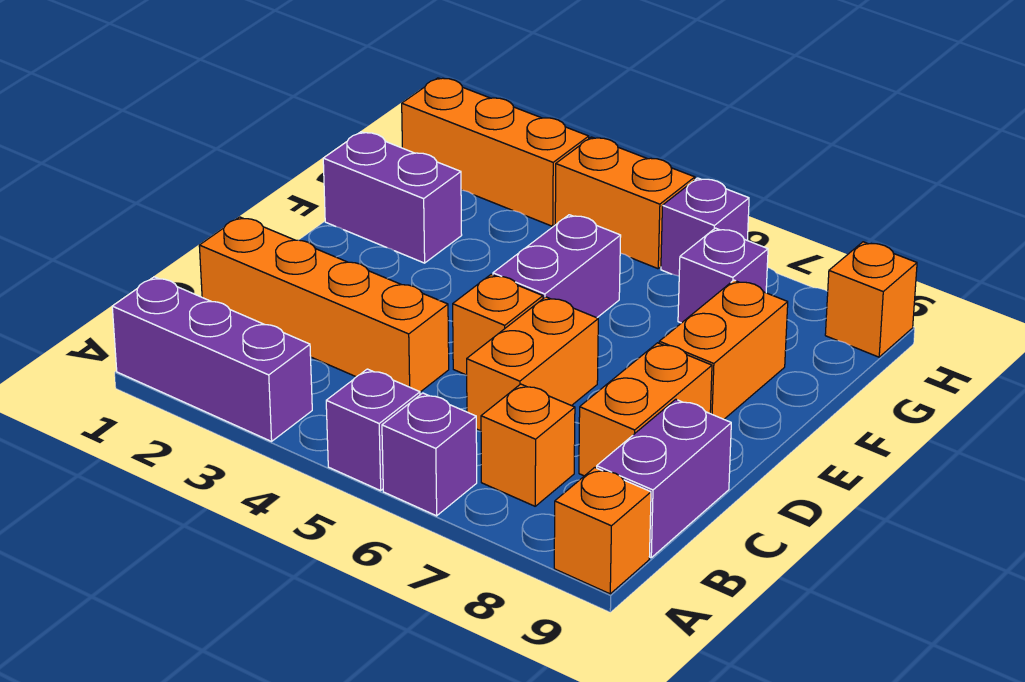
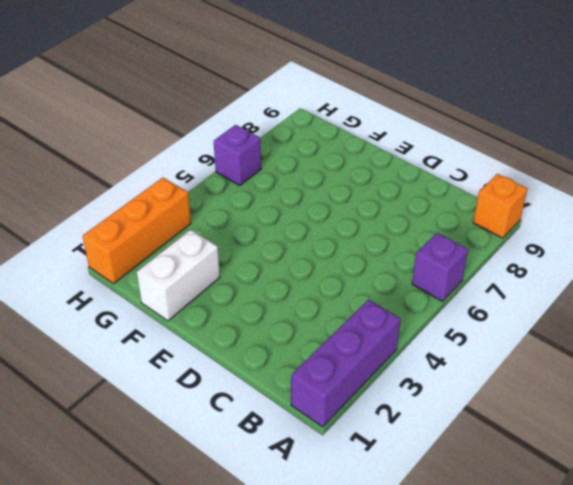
white 1x2 brick [137,230,220,321] -> purple 1x2 brick [323,132,462,263]
none -> purple 1x1 brick [326,369,420,491]
none -> orange 1x1 brick [481,384,575,506]
none -> purple 1x2 brick [597,399,731,558]

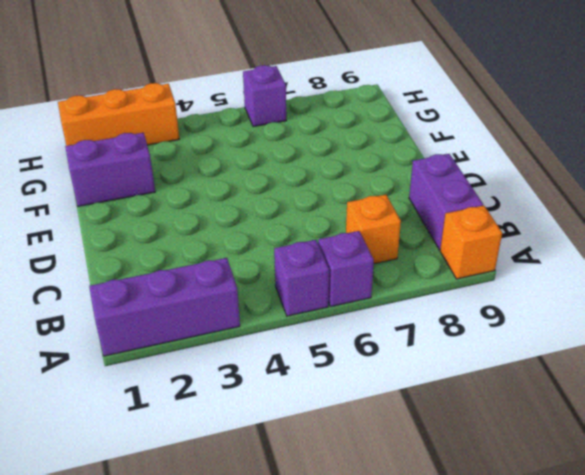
none -> orange 1x4 brick [199,217,449,392]
none -> orange 1x2 brick [467,297,598,431]
none -> orange 1x2 brick [579,343,712,476]

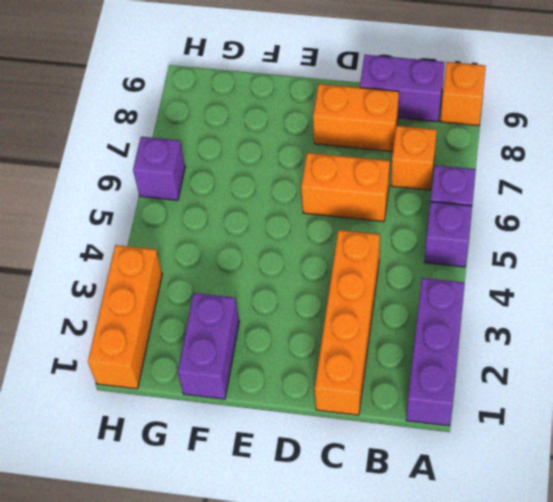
none -> orange 1x1 brick [453,275,543,375]
none -> purple 1x2 brick [493,215,621,318]
none -> orange 1x2 brick [659,280,788,419]

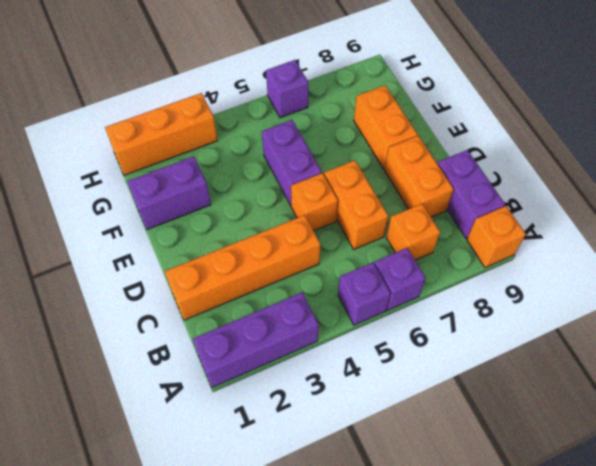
none -> purple 1x1 brick [678,228,768,323]
none -> orange 1x2 brick [555,137,695,269]
none -> orange 1x1 brick [825,242,917,357]

